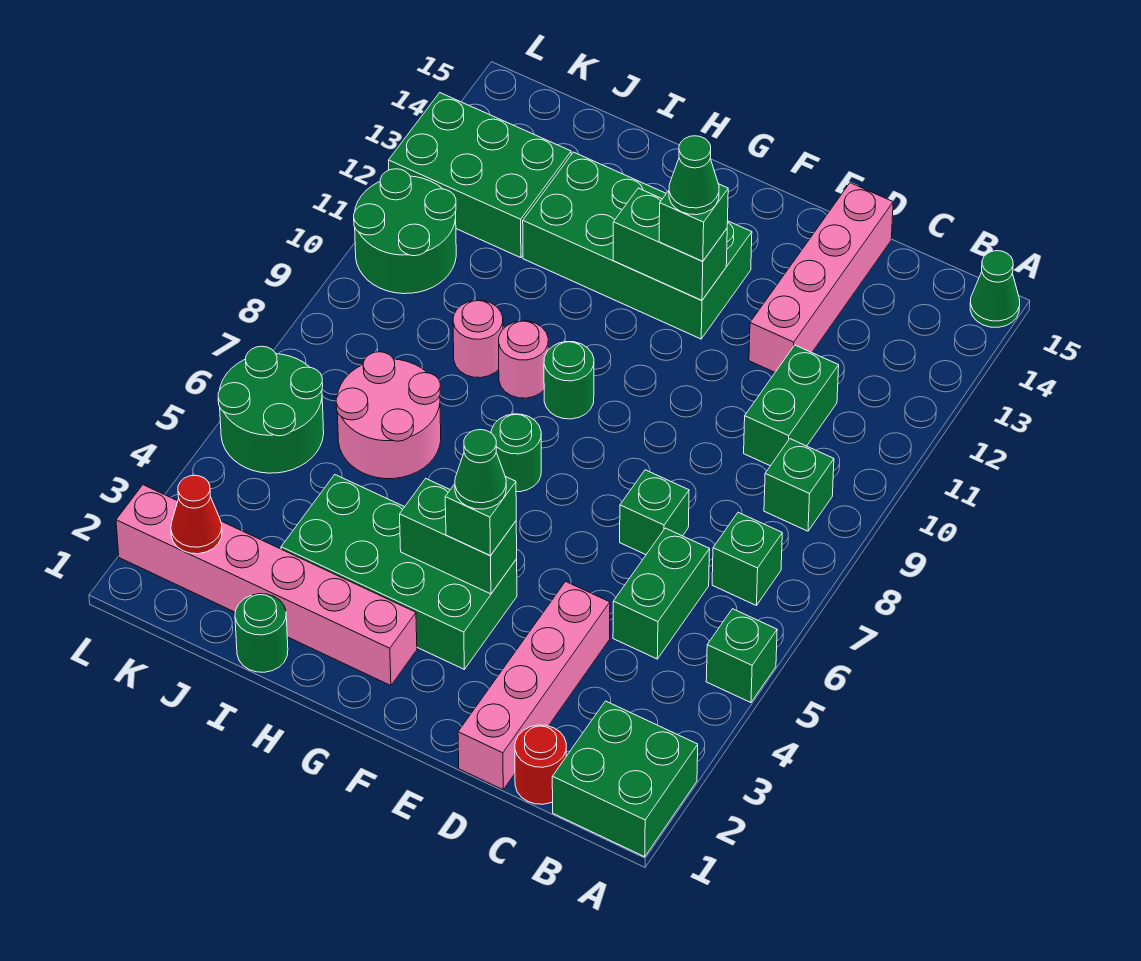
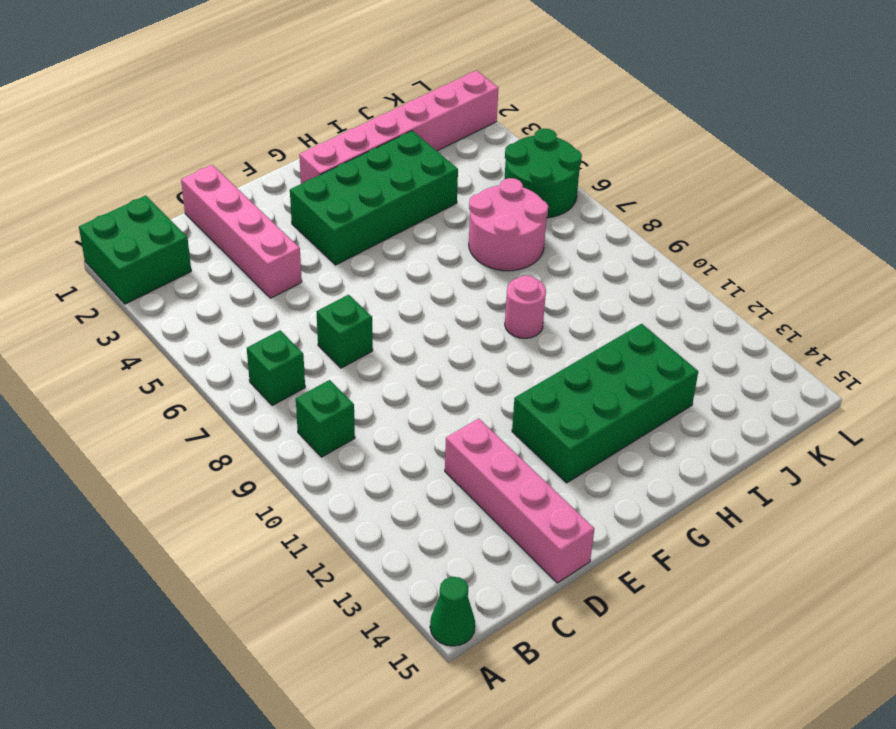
none -> green 1x1 brick [706,609,777,703]
none -> red 1x1 round brick [515,725,566,804]
none -> green 1x2 brick [613,528,710,659]
none -> green 1x2 brick [744,345,839,466]

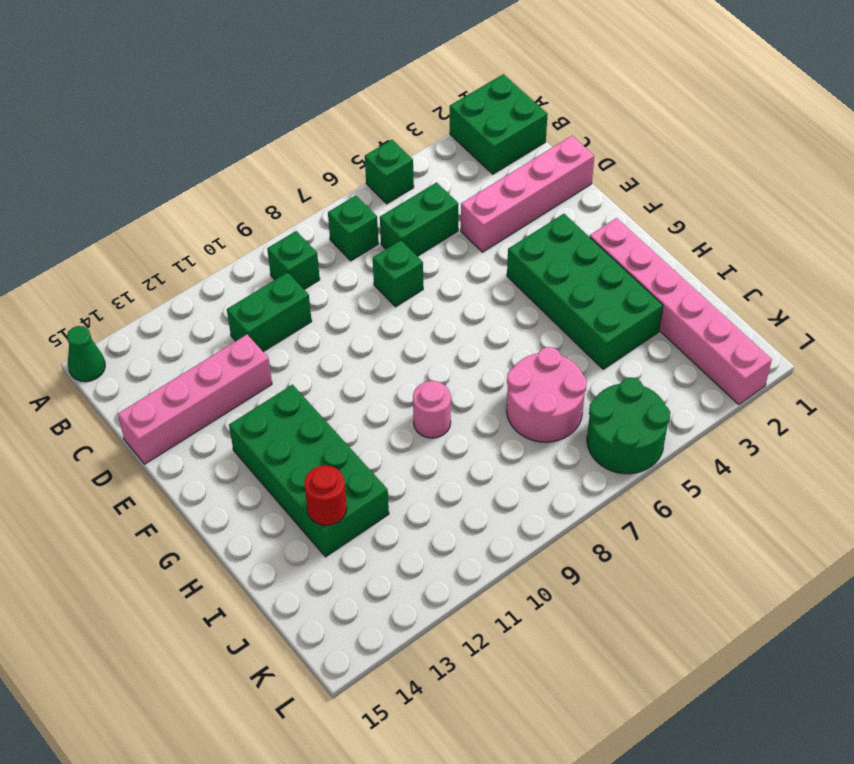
red 1x1 round brick [304,465,347,525] -> red 1x1 round brick moved to [515,725,566,804]
none -> green 1x1 round brick [491,414,541,492]
none -> green 1x1 round brick [544,342,594,419]
none -> green 1x1 round brick [235,594,288,672]
none -> pink 1x1 round brick [453,300,503,378]

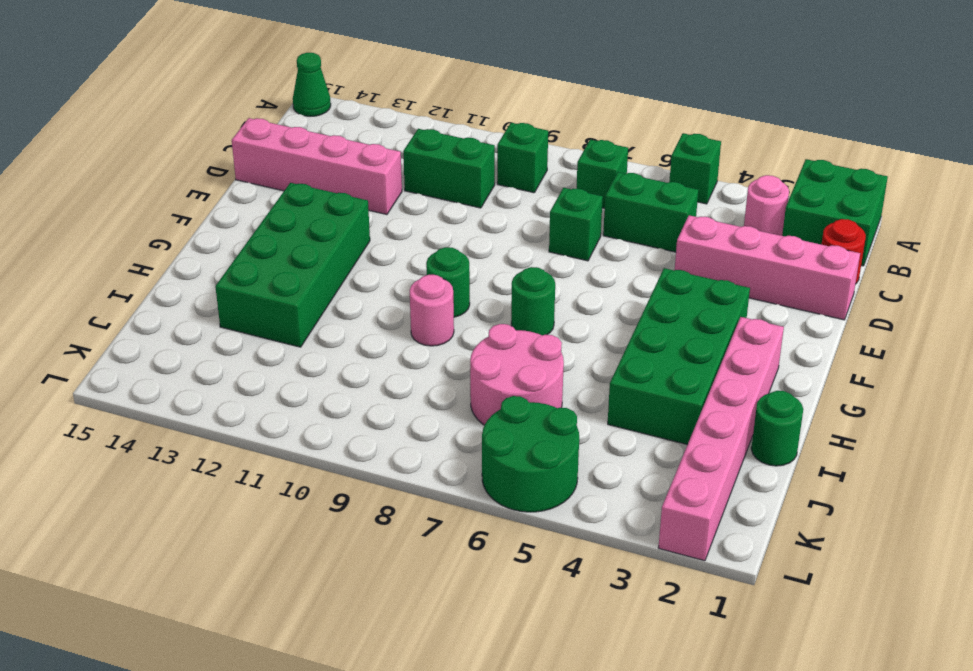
pink 1x1 round brick [744,175,789,236] -> pink 1x1 round brick moved to [453,300,503,378]
none -> green 2x3 brick [388,93,571,258]
none -> green 2x2 round brick [354,169,456,294]
none -> green 1x2 brick [400,479,517,594]
none -> green 1x2 brick [613,188,727,300]

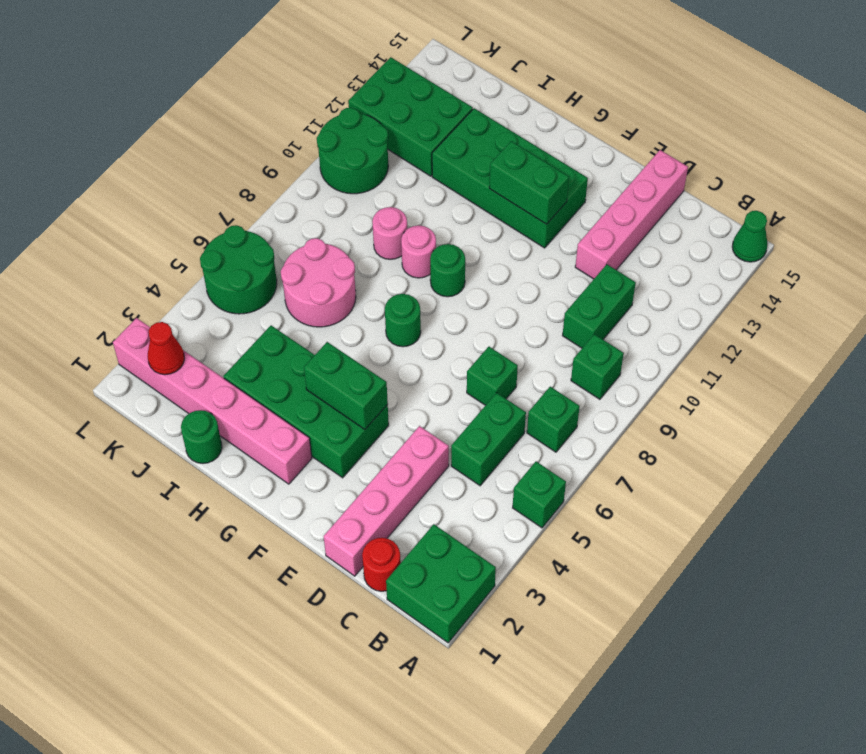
none -> green 1x1 brick [445,477,516,556]
none -> green 1x1 brick [659,184,728,261]
none -> green 1x1 cone [455,430,506,509]
none -> green 1x1 cone [669,136,719,215]

